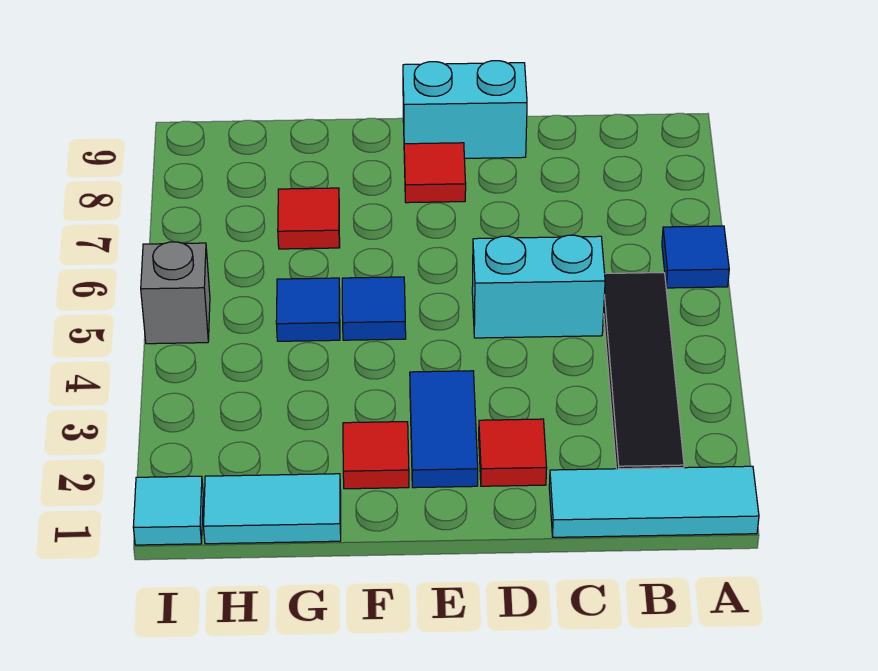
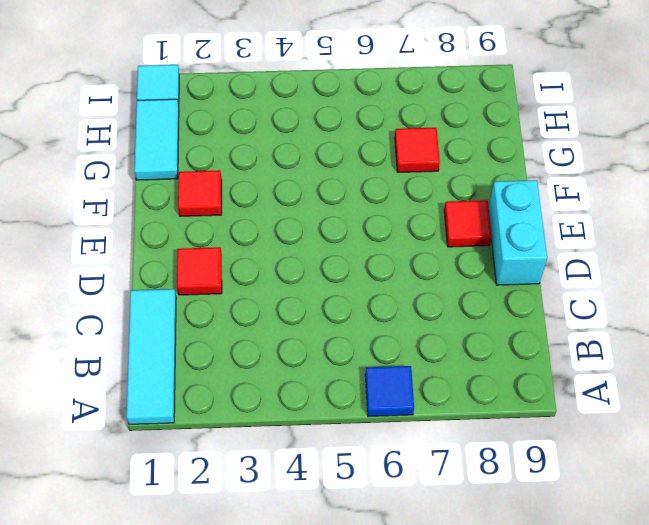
none -> black 1x4 tile [604,273,684,469]
none -> cyan 1x2 brick [472,235,605,338]
none -> blue 1x2 tile [410,371,478,488]

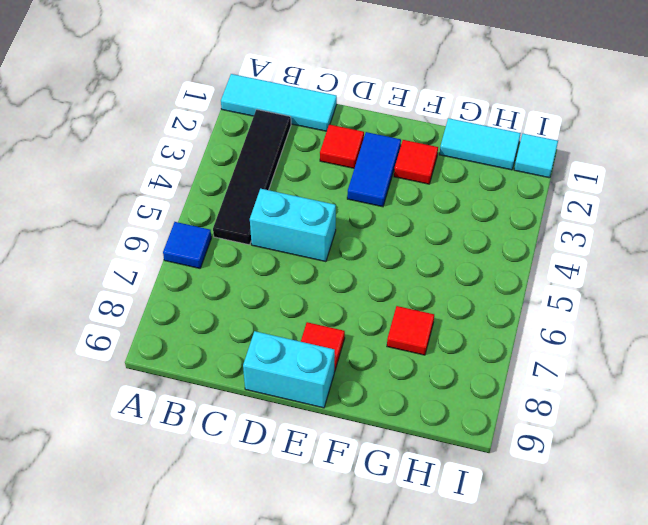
none -> blue 1x1 tile [342,277,406,340]
none -> blue 1x1 tile [276,278,340,341]
none -> grey 1x1 brick [141,242,210,344]

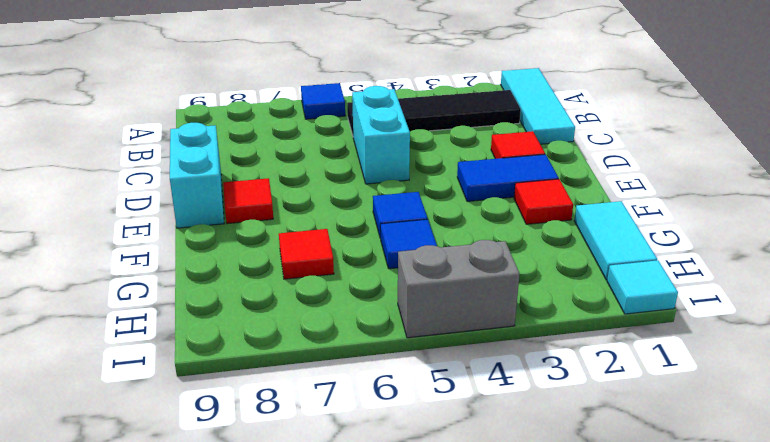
grey 1x2 brick [398,240,520,338] -> grey 1x1 brick [141,242,210,344]

